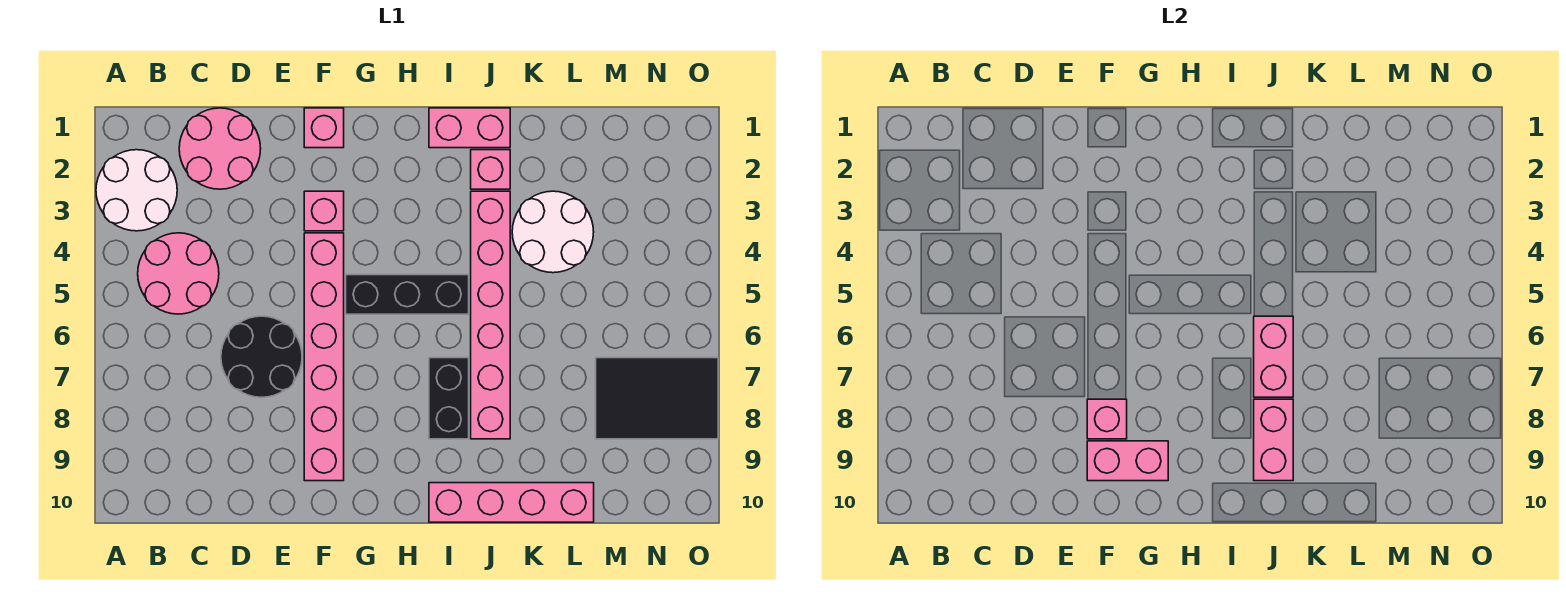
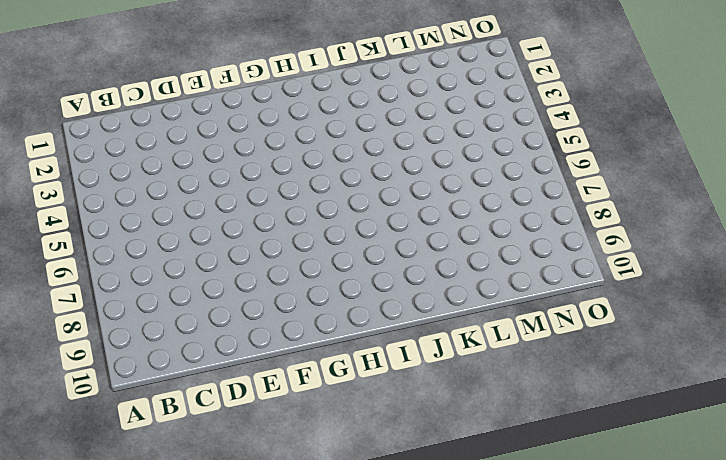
none -> white 2x2 round brick [96,150,177,231]
none -> pink 2x2 round brick [138,233,219,314]
none -> pink 2x2 round brick [179,108,261,189]

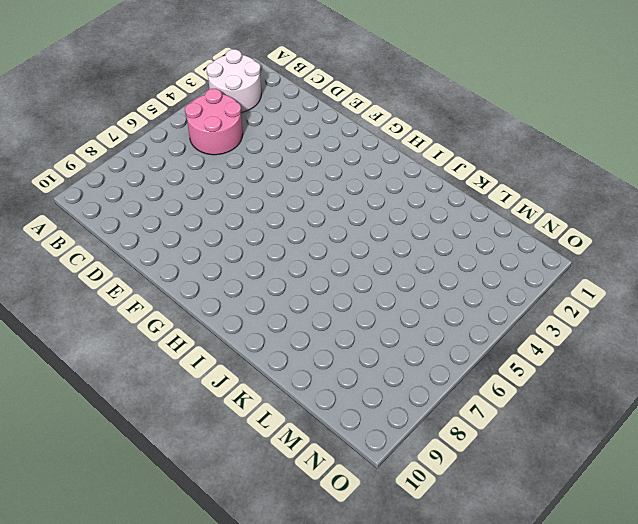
none -> pink 2x2 round brick [179,108,261,189]
none -> black 2x2 round brick [221,316,302,397]
none -> pink 1x1 brick [304,108,344,148]

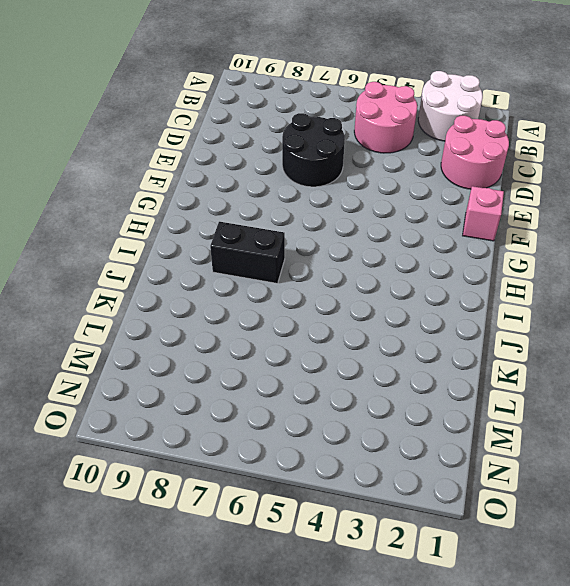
none -> pink 1x1 brick [304,191,344,231]
none -> pink 1x6 brick [304,233,344,481]
none -> black 1x3 brick [346,275,469,314]

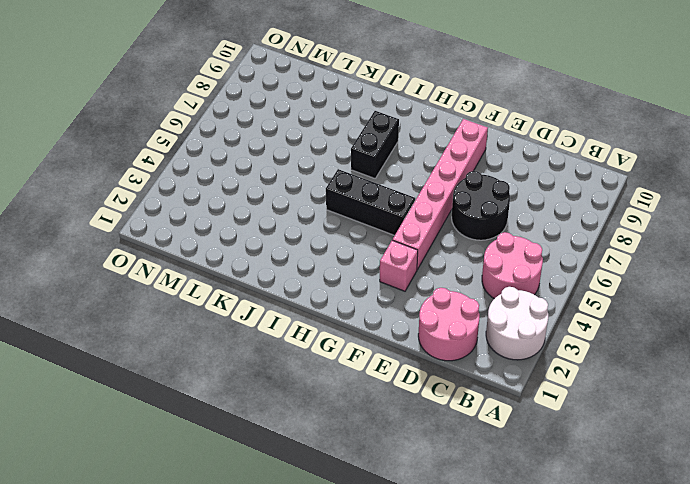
none -> pink 1x1 brick [304,108,344,148]
none -> pink 1x2 brick [429,108,510,148]
none -> pink 1x4 brick [429,483,594,522]

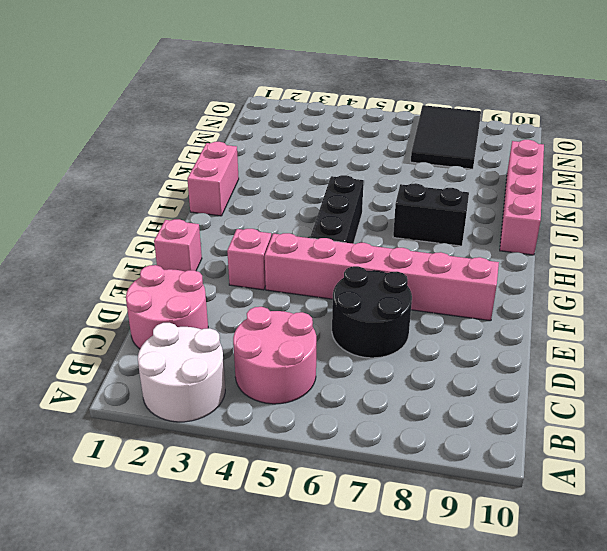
none -> pink 1x1 brick [471,150,510,189]
none -> pink 1x6 brick [471,191,510,439]
none -> white 2x2 round brick [512,191,594,273]

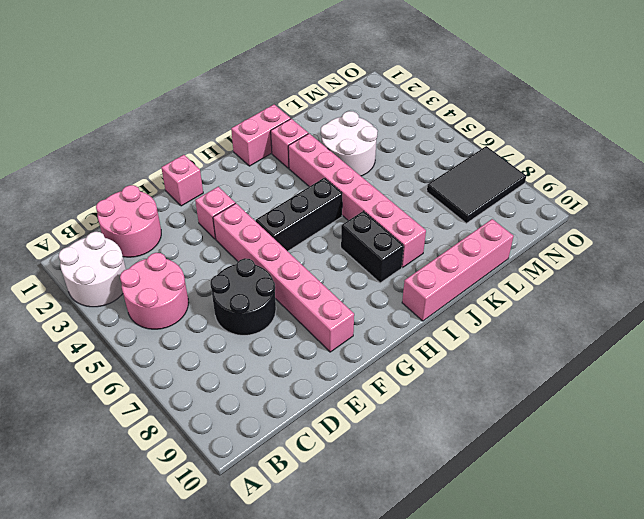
none -> pink 1x1 brick [1087,399,1127,439]
none -> pink 1x2 brick [1087,441,1168,481]
none -> pink 1x2 brick [1254,316,1293,397]

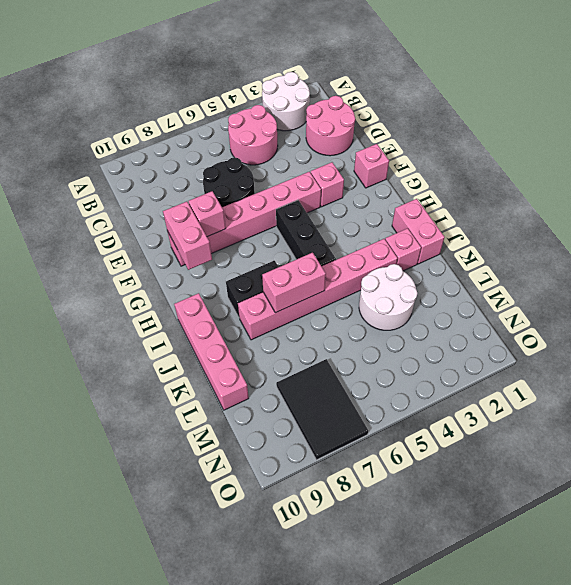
none -> pink 1x2 brick [1254,399,1293,481]

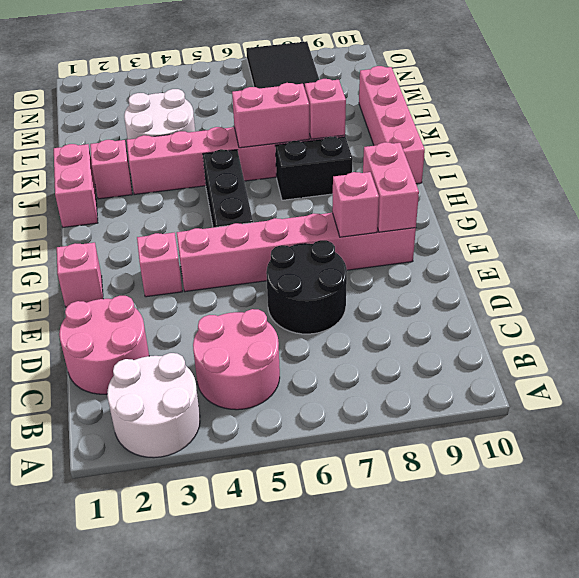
pink 1x1 brick [305,79,346,139] -> pink 1x2 brick [1254,399,1293,481]

